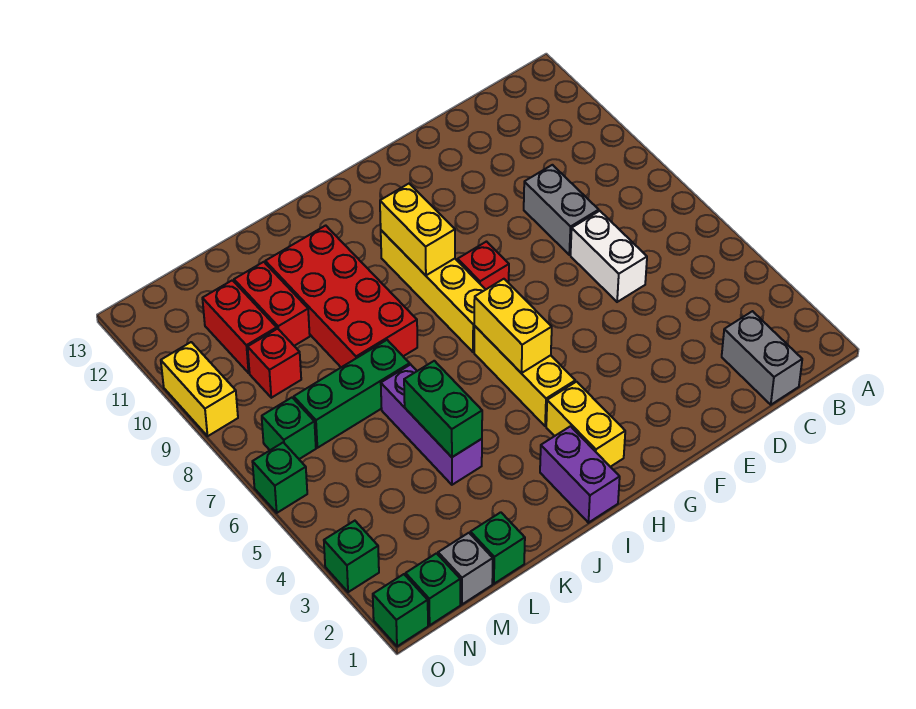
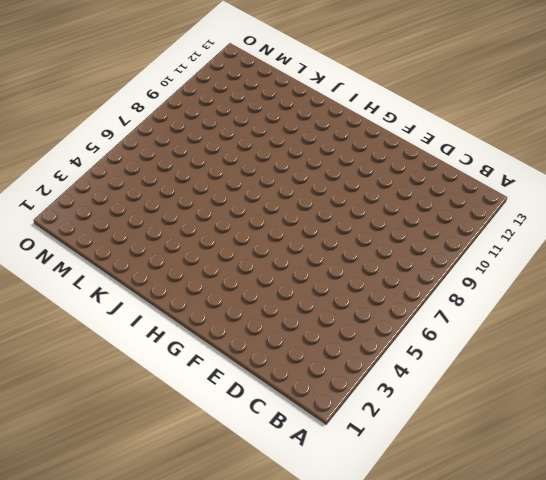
none -> grey 1x2 brick [722,311,802,405]
none -> white 1x2 brick [571,211,647,302]
none -> grey 1x2 brick [524,165,599,255]

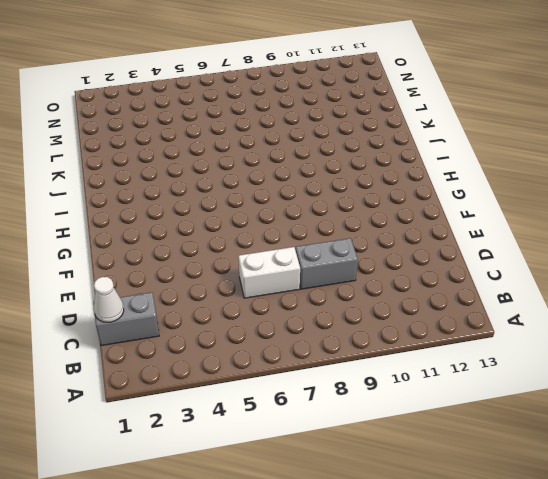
white 1x1 cone [94,277,124,322] -> none
none -> red 1x1 brick [458,242,509,289]
none -> yellow 1x2 brick [546,382,625,467]
none -> yellow 1x3 brick [474,326,575,426]

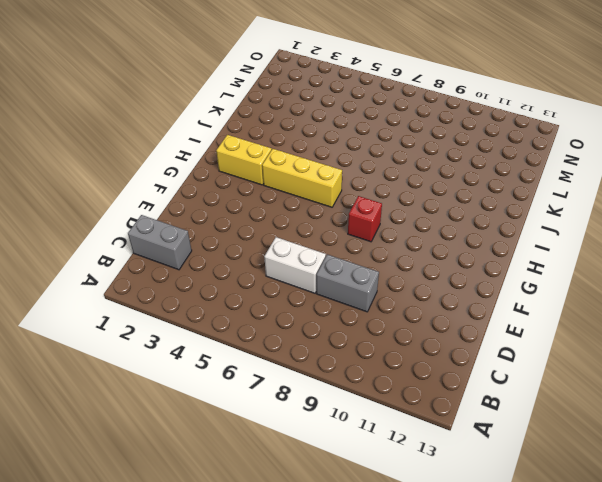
none -> yellow 1x4 brick [381,230,486,352]
none -> purple 1x2 brick [540,426,620,523]
none -> red 2x4 brick [265,225,417,367]

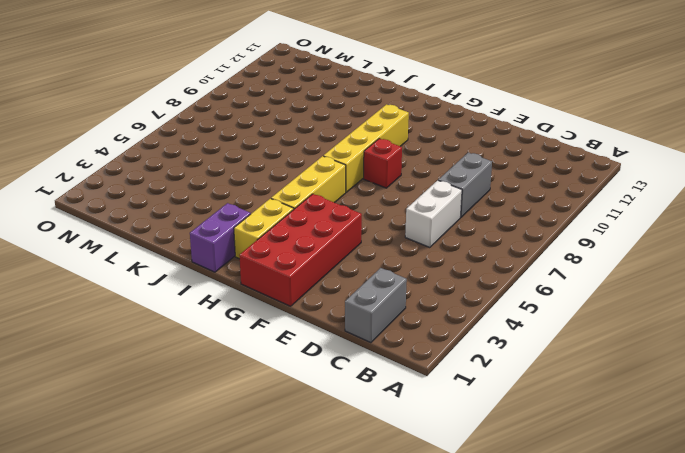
red 2x4 brick [239,194,362,306] -> red 2x4 brick moved to [265,225,417,367]
none -> purple 1x3 brick [381,365,482,485]
none -> green 1x3 brick [294,340,410,448]
none -> green 1x1 brick [470,512,525,584]

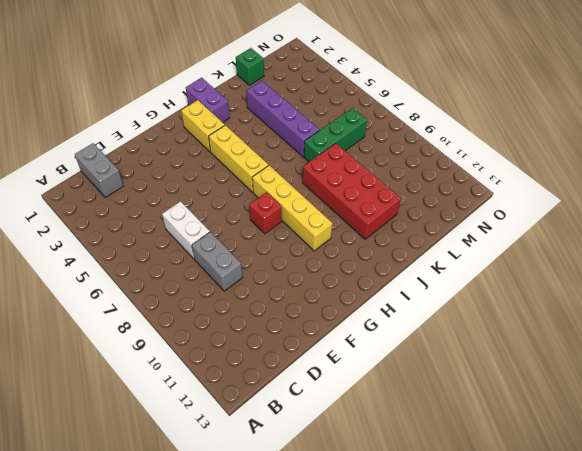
purple 1x4 brick [246,81,320,157] -> purple 1x3 brick [381,365,482,485]
none -> red 1x2 brick [234,262,310,346]
none -> grey 1x1 brick [438,533,493,604]
none -> red 1x1 brick [248,329,301,398]

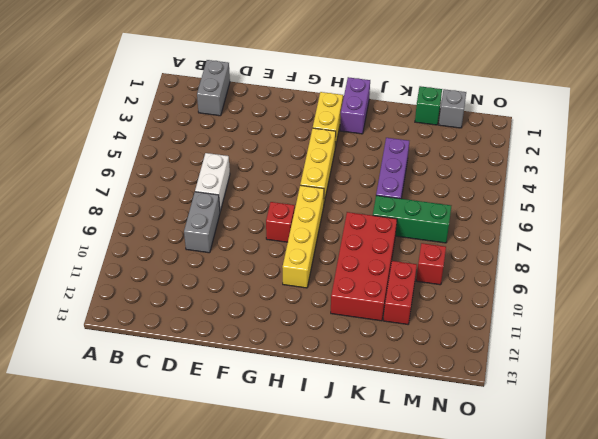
none -> red 1x2 brick [202,280,277,373]
none -> green 1x1 brick [406,553,460,625]
none -> green 1x1 brick [262,398,316,459]

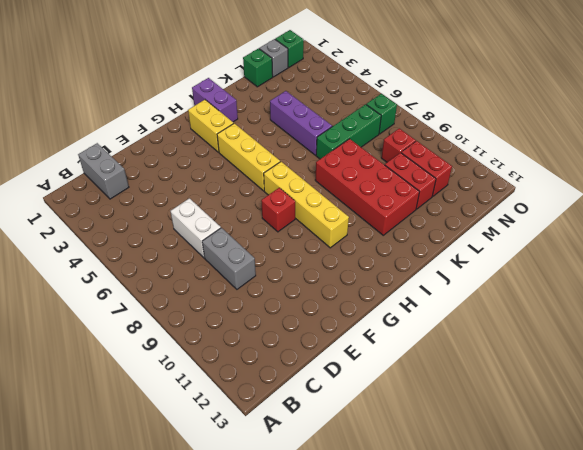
none -> green 1x1 brick [373,574,428,646]
none -> green 1x1 brick [324,521,379,592]
none -> green 1x1 brick [252,442,307,513]

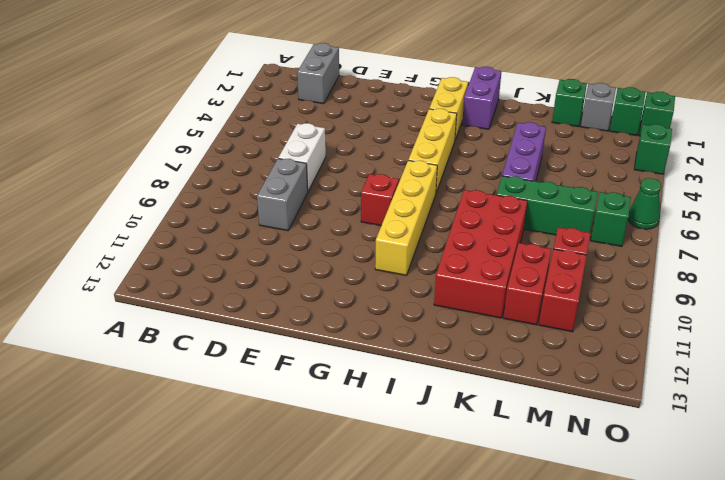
green 1x1 cone [628,178,661,229] -> green 1x1 brick [252,442,307,513]
none -> yellow 1x2 brick [161,342,238,436]
none -> yellow 1x2 brick [474,279,552,373]
none -> yellow 1x2 brick [380,184,455,275]

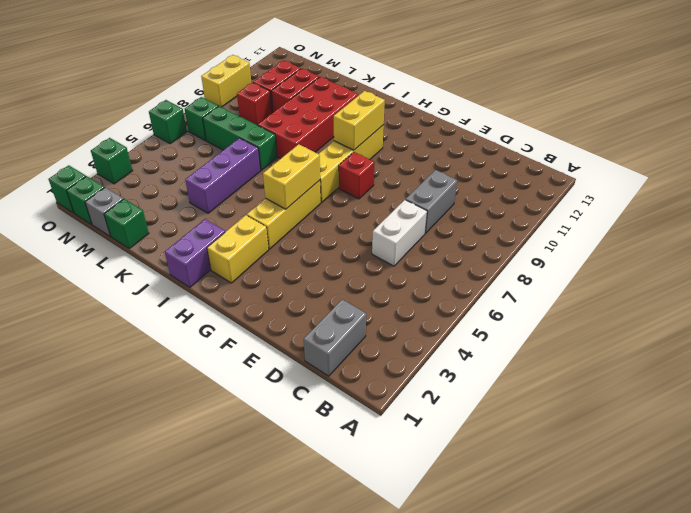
none -> green 1x2 brick [404,361,482,457]

